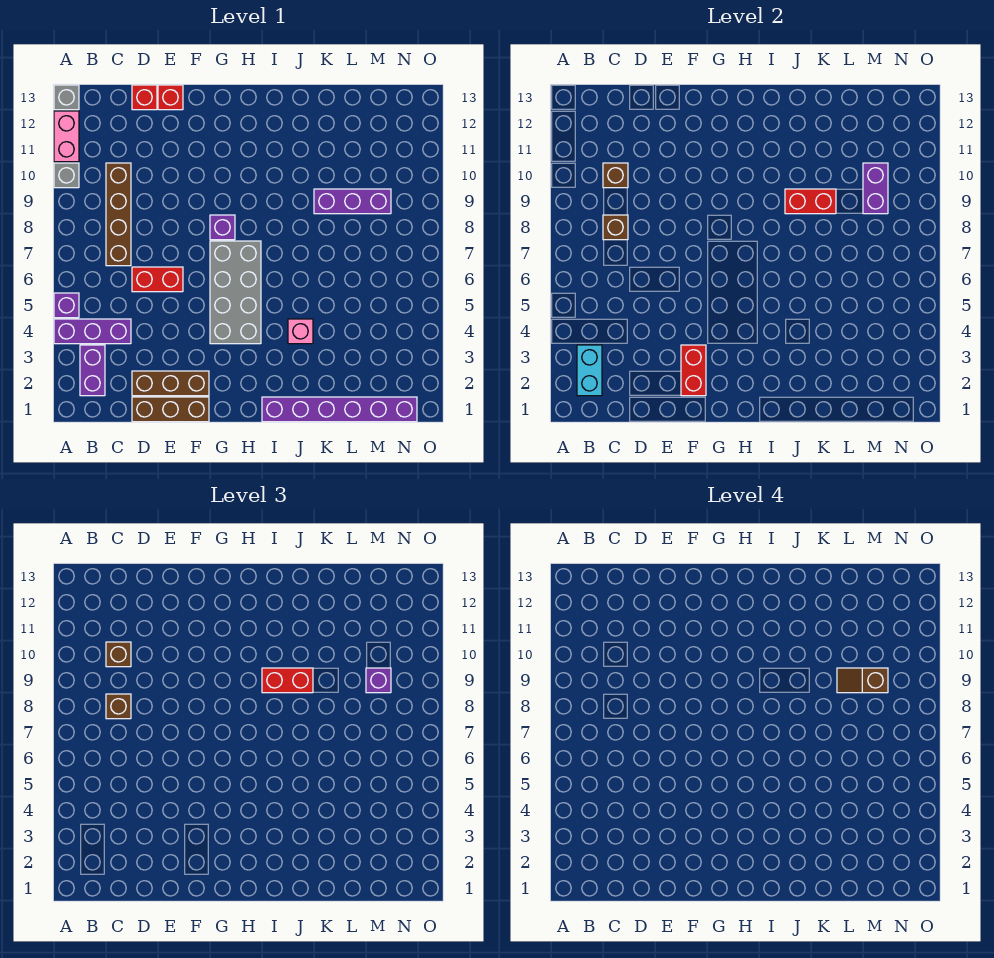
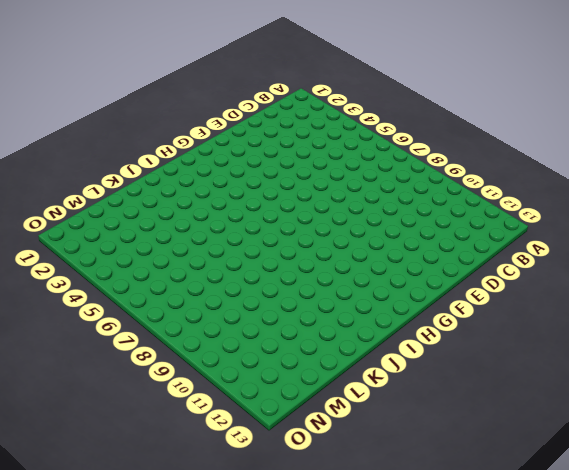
none -> purple 1x3 brick [54,319,131,344]
none -> purple 1x1 brick [54,293,79,318]
none -> grey 1x1 brick [54,163,79,188]

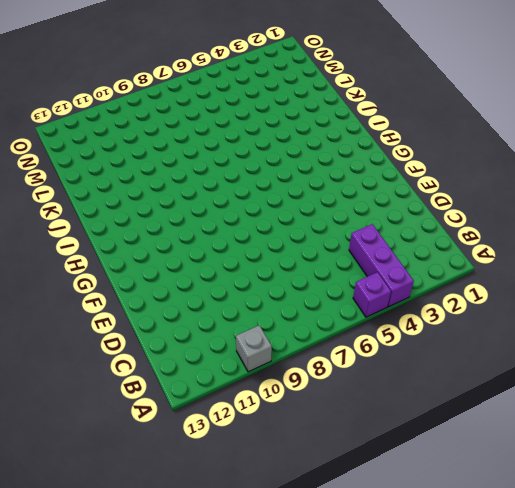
none -> pink 1x2 brick [54,111,79,162]
none -> grey 1x1 brick [54,85,79,110]
none -> purple 1x2 brick [80,345,105,396]

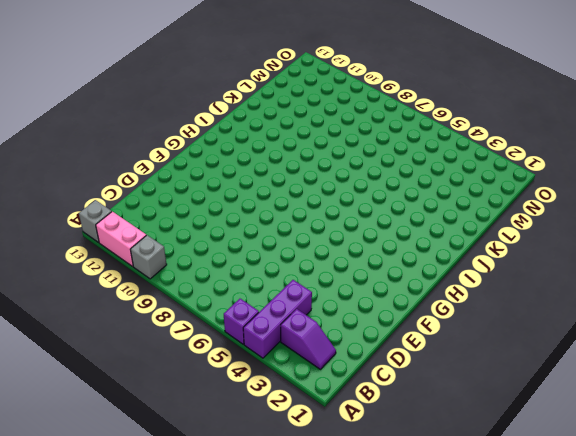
purple 1x2 slope [281,309,336,369] -> purple 1x2 brick [80,345,105,396]
none -> brown 1x4 brick [106,163,131,266]
none -> brown 1x3 brick [132,397,209,422]
none -> brown 1x3 brick [132,371,209,396]

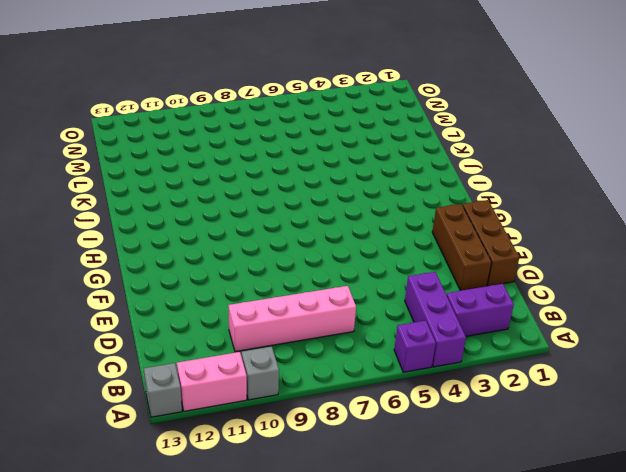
pink 1x4 brick [228,286,356,352] -> brown 1x4 brick [106,163,131,266]
none -> red 1x2 brick [132,267,183,292]
none -> red 1x1 brick [132,85,157,110]
none -> red 1x1 brick [158,85,183,110]

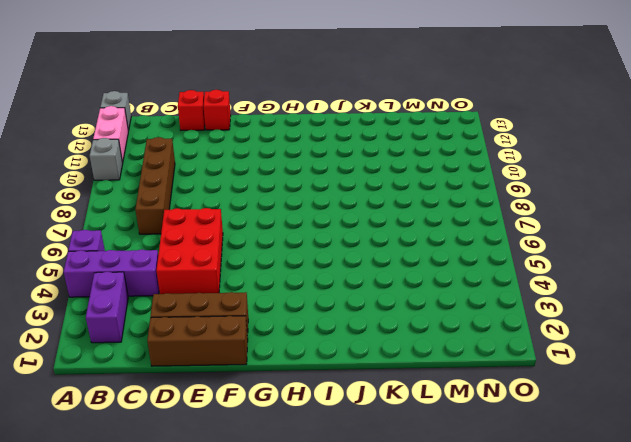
red 2x3 brick [156,208,223,294] -> red 1x2 brick [132,267,183,292]
none -> grey 2x4 brick [210,241,261,344]
none -> purple 1x1 brick [210,215,235,240]
none -> purple 1x6 brick [262,397,417,422]

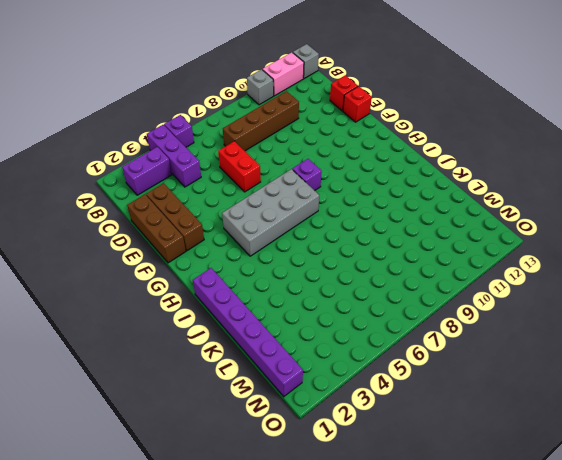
none -> pink 1x1 brick [288,319,313,344]
none -> purple 1x3 brick [314,189,391,214]
none -> cyan 1x2 brick [577,345,602,396]

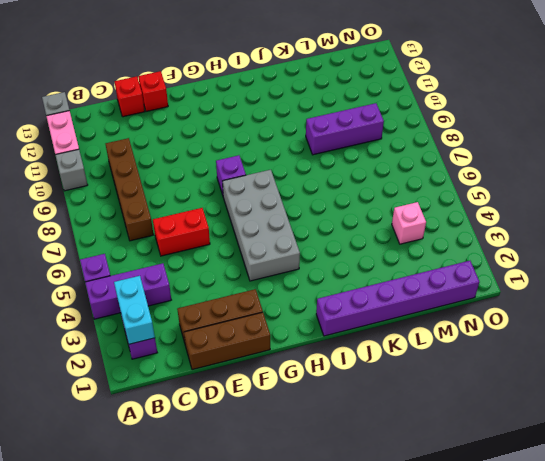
pink 1x1 brick [392,202,426,244] -> pink 1x1 brick moved to [288,319,313,344]
none -> brown 1x1 brick [603,215,628,240]
none -> brown 1x1 brick [603,163,628,188]
none -> red 1x2 brick [681,345,706,396]

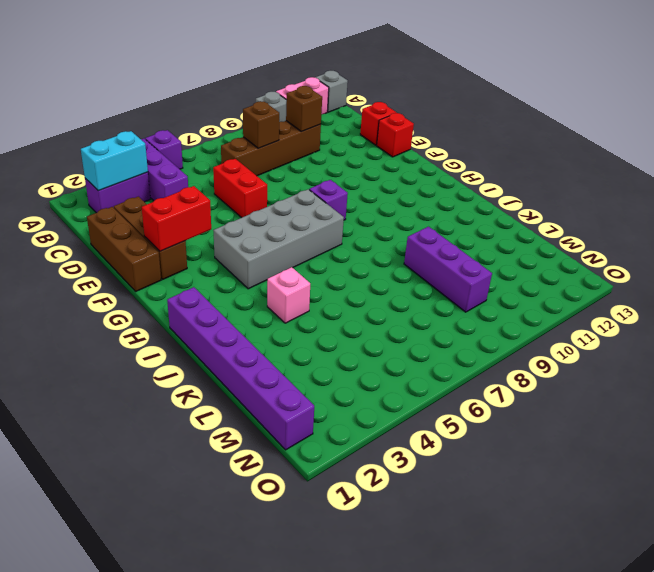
none -> red 1x2 brick [785,189,836,214]
none -> purple 1x2 brick [863,163,888,214]
none -> brown 1x1 brick [106,694,131,719]

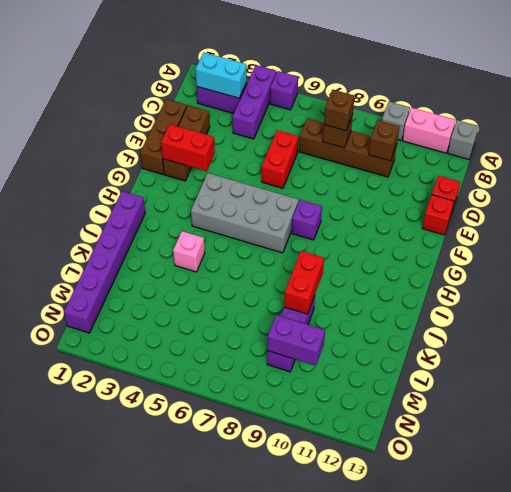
none -> brown 1x1 brick [106,642,131,667]
none -> red 1x2 brick [262,668,313,693]
none -> purple 1x1 brick [366,668,391,693]

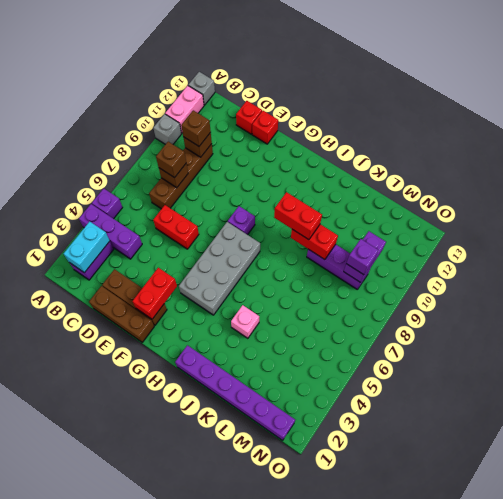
none -> brown 1x2 slope [837,668,888,693]

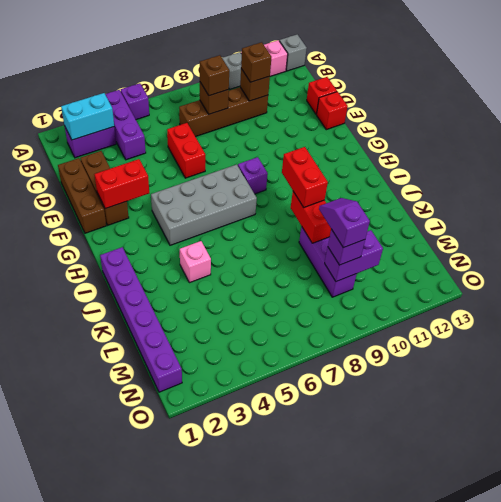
purple 1x2 slope [319,198,370,248] -> brown 1x2 slope [837,668,888,693]

